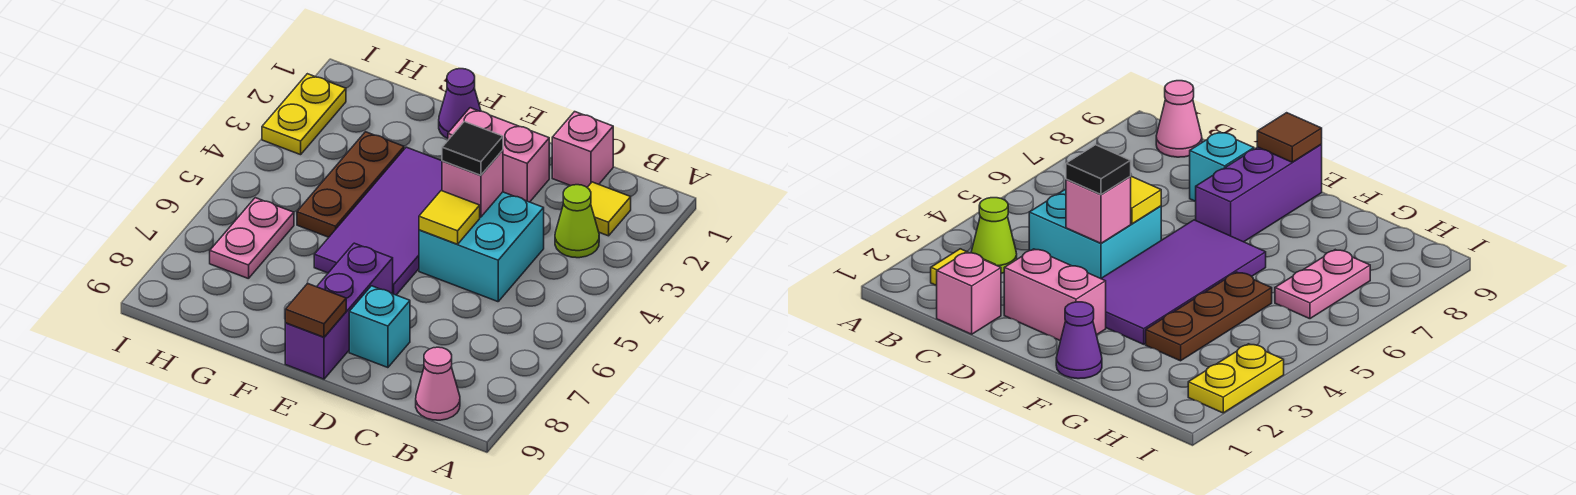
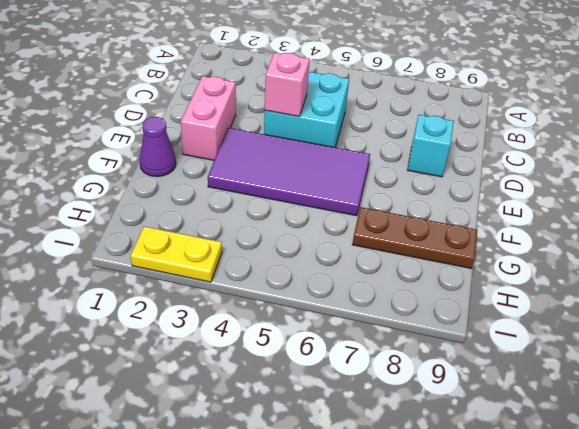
brown 1x3 plate [352,207,477,268] -> brown 1x3 plate moved to [297,132,404,237]
none -> yellow 1x1 tile [587,182,631,236]
none -> lime 1x1 cone [555,185,599,258]
none -> pink 1x1 cone [416,347,460,420]

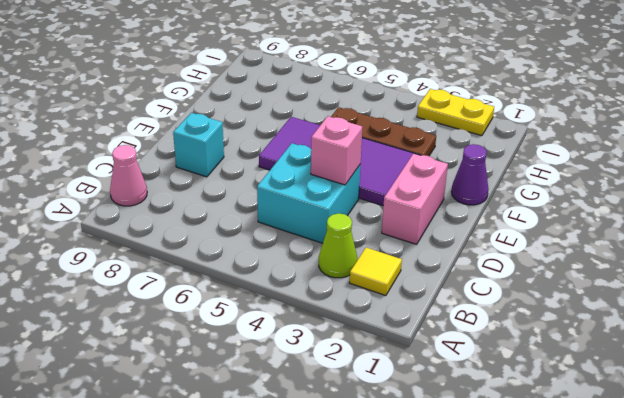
none -> pink 1x1 brick [552,112,613,187]
none -> purple 1x3 brick [285,243,393,379]
none -> pink 1x2 plate [210,198,294,279]

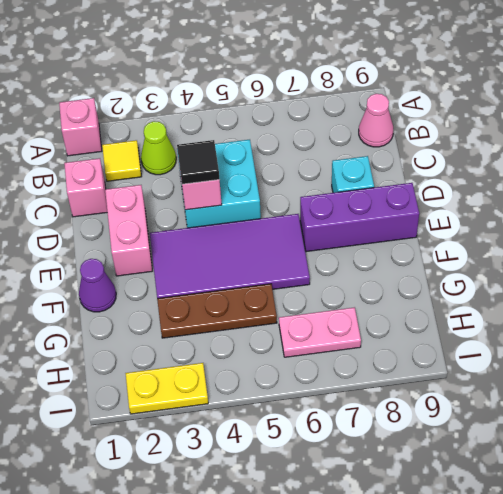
pink 1x1 brick [59,98,102,156] -> none
none -> yellow 1x1 tile [419,191,480,244]
none -> brown 1x1 tile [285,283,346,337]

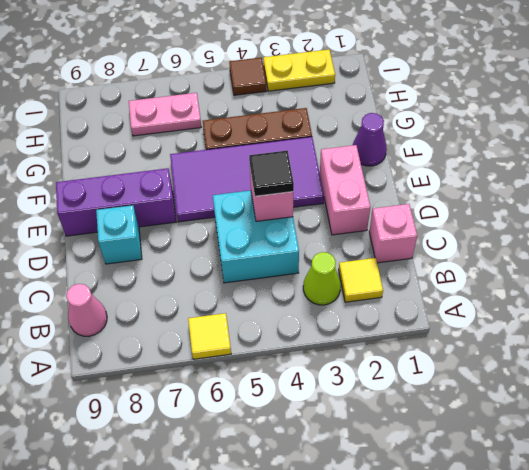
yellow 1x1 tile [188,313,231,359] -> yellow 1x1 tile moved to [419,191,480,244]
brown 1x1 tile [229,57,266,95] -> brown 1x1 tile moved to [285,283,346,337]

